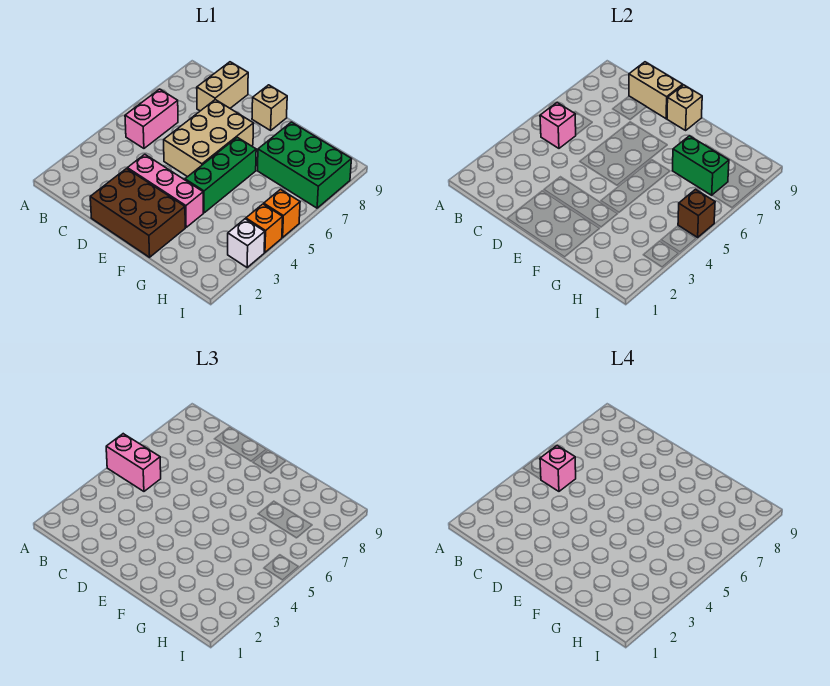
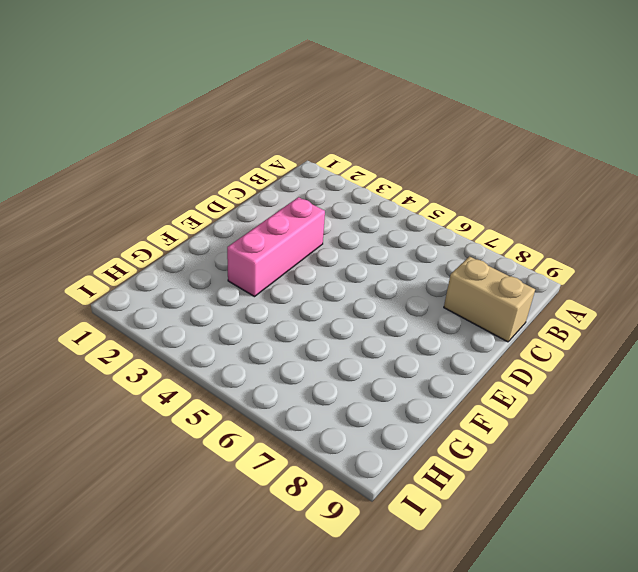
none -> pink 1x2 brick [125,89,178,148]
none -> brown 2x3 brick [90,169,185,257]
none -> tan 2x3 brick [164,100,254,177]

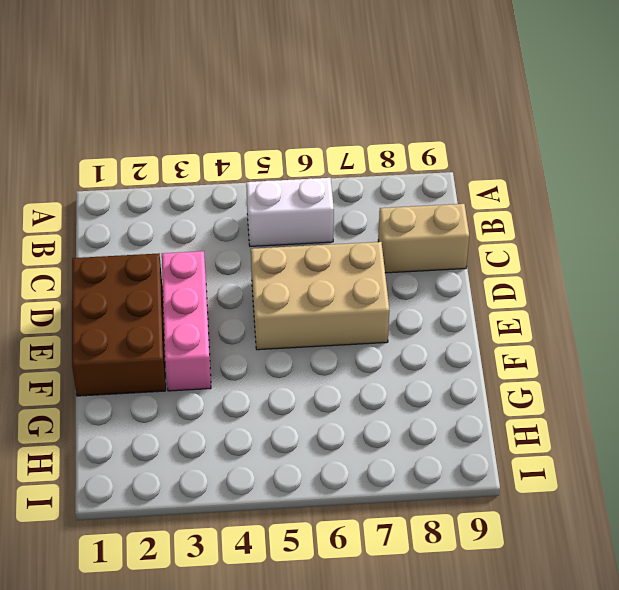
white 1x2 brick [246,178,334,246] -> pink 1x2 brick [125,89,178,148]
none -> tan 1x1 brick [252,85,287,130]
none -> green 1x3 brick [185,137,256,213]
none -> green 2x3 brick [258,122,351,208]

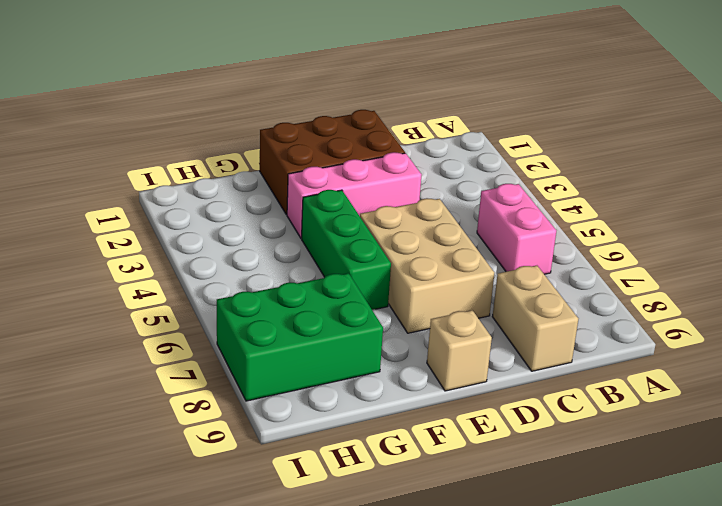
none -> white 1x1 brick [228,219,265,267]
none -> orange 1x1 brick [246,204,283,252]
none -> orange 1x1 brick [264,189,300,237]

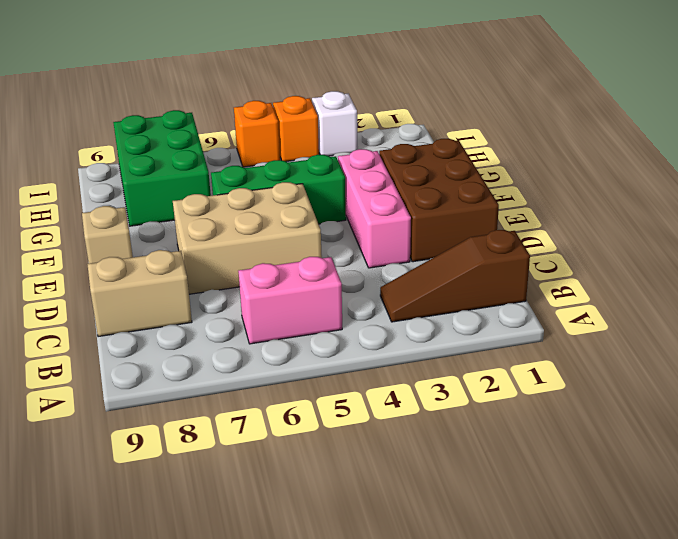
brown 1x3 slope [380,230,530,322] -> none
none -> pink 1x1 brick [540,103,576,148]
none -> tan 1x2 brick [629,62,683,119]
none -> tan 1x1 brick [667,85,702,130]

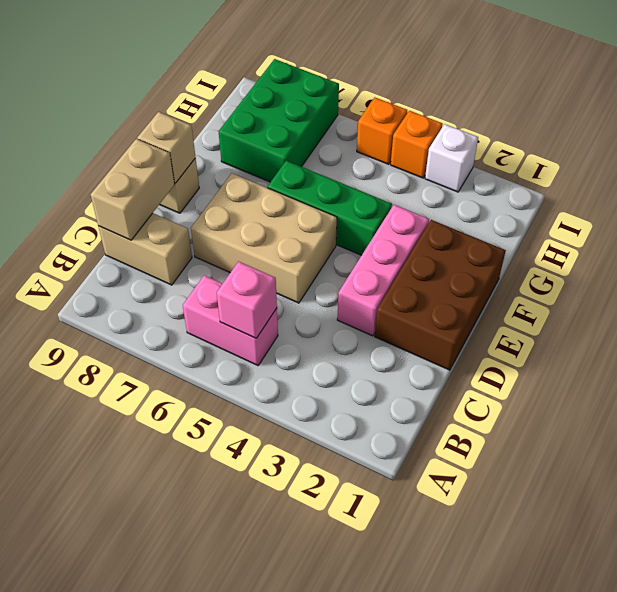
none -> green 1x2 brick [673,136,729,195]
none -> brown 1x1 brick [678,189,715,237]
none -> pink 1x2 brick [106,434,161,491]

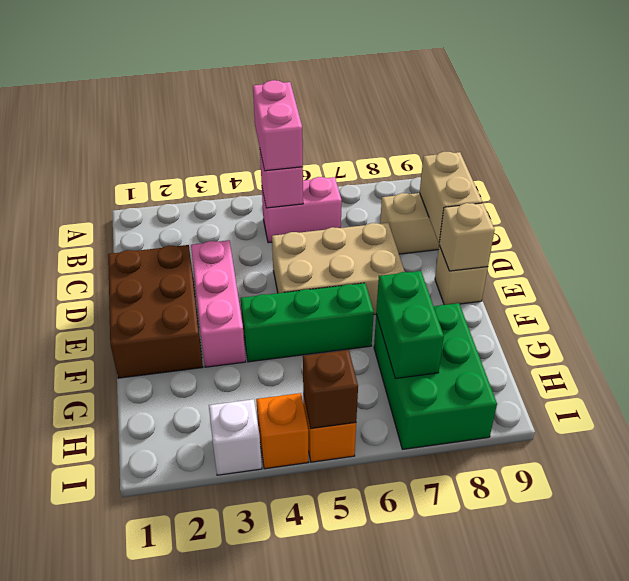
none -> pink 1x1 brick [540,446,576,491]

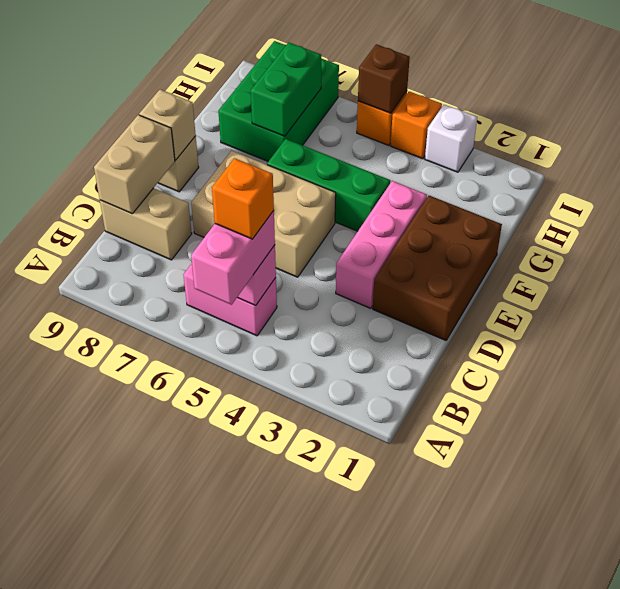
orange 1x1 brick [212,158,274,239] -> pink 1x1 brick [540,446,576,491]

